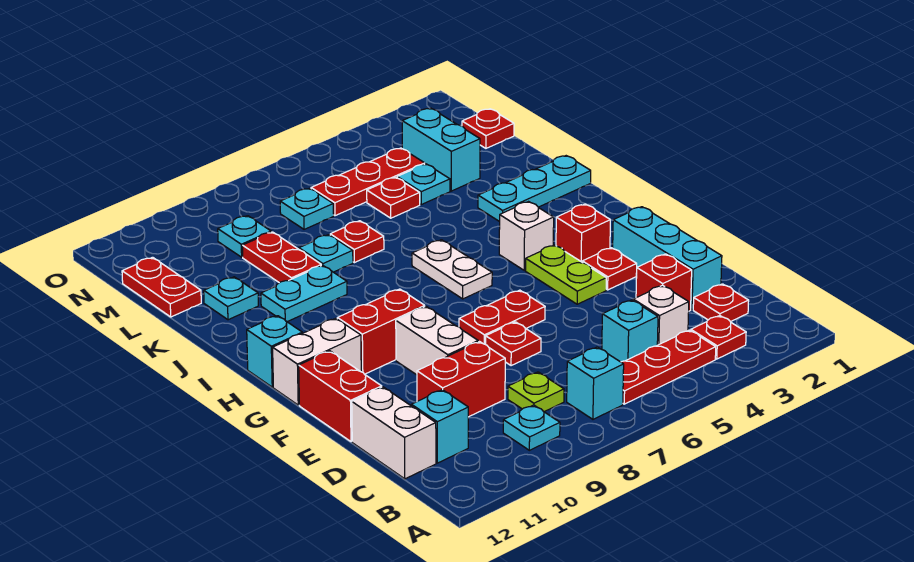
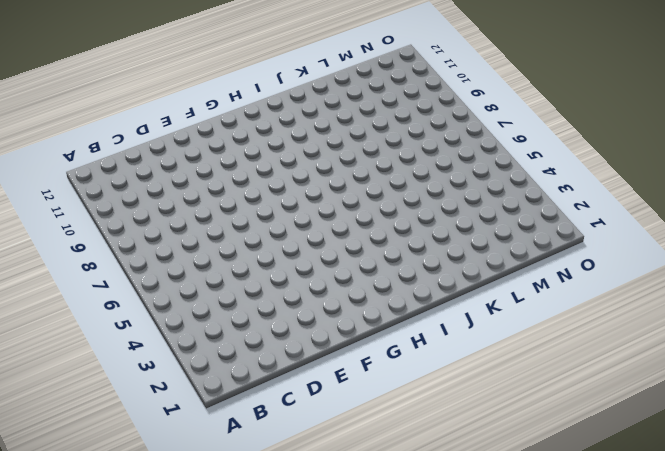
none -> red 1x1 plate [691,316,746,359]
none -> red 1x3 plate [621,330,716,404]
none -> cyan 1x1 brick [567,347,624,419]
none -> cyan 1x1 plate [503,405,560,450]

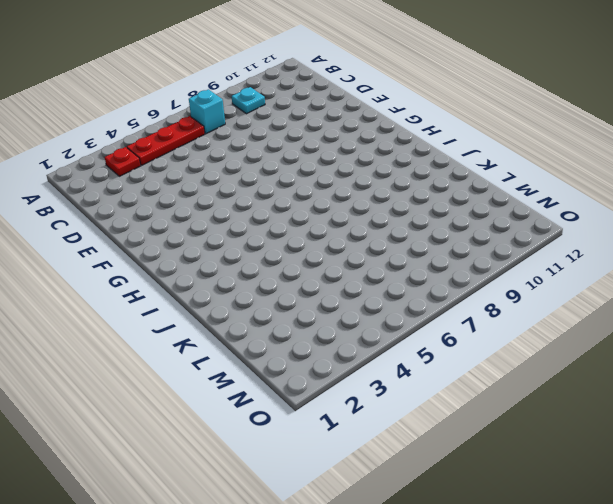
none -> red 1x1 plate [693,284,749,322]
none -> white 1x1 brick [633,285,689,345]
none -> cyan 1x1 brick [602,300,658,362]
none -> lime 1x1 plate [508,372,564,412]

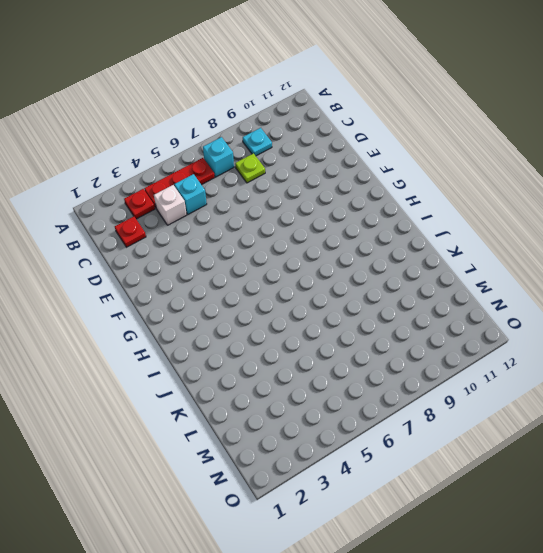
none -> cyan 1x1 brick [411,390,468,463]
none -> white 1x2 brick [352,387,436,479]
none -> cyan 1x3 brick [613,207,722,310]
none -> red 1x1 brick [636,254,692,311]

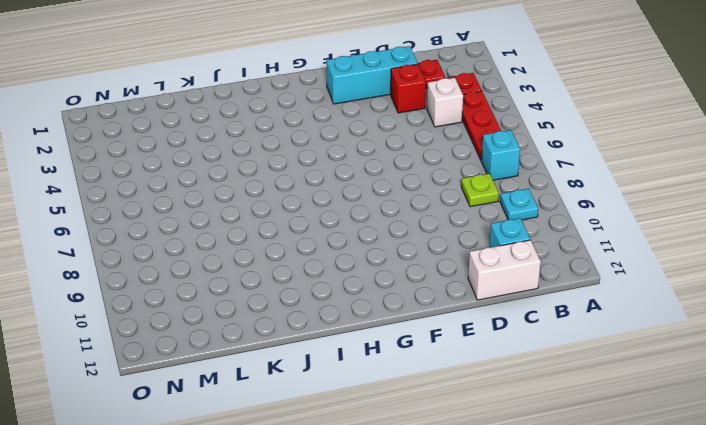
none -> cyan 1x1 brick [602,300,658,362]
none -> red 1x2 brick [417,342,505,417]
none -> red 1x1 plate [486,322,541,366]
none -> white 1x2 brick [396,307,478,375]

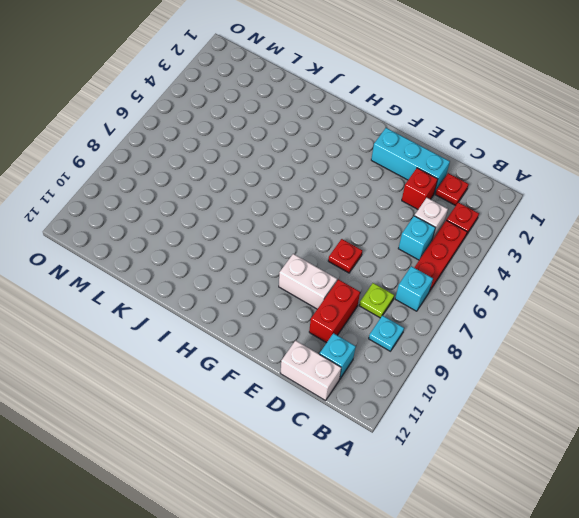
none -> red 1x2 brick [299,351,382,442]
none -> red 1x1 plate [582,248,637,290]
none -> lime 1x2 plate [526,245,606,304]
none -> red 1x2 plate [459,290,545,344]

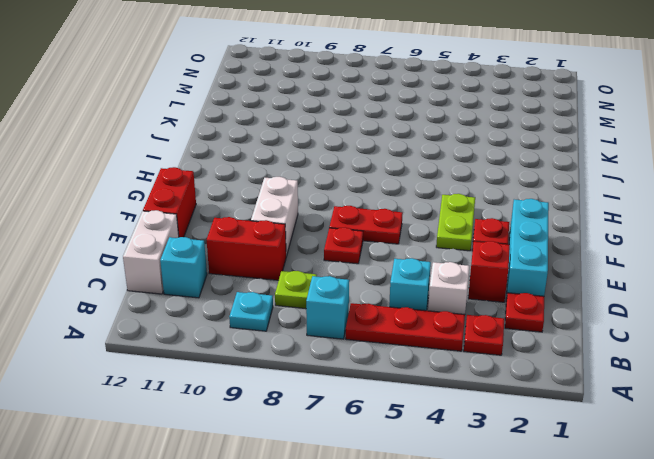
none -> red 1x1 brick [556,204,610,262]
none -> red 1x2 brick [337,289,425,374]
none -> white 1x2 brick [273,318,361,405]
none -> white 1x1 brick [499,202,554,270]

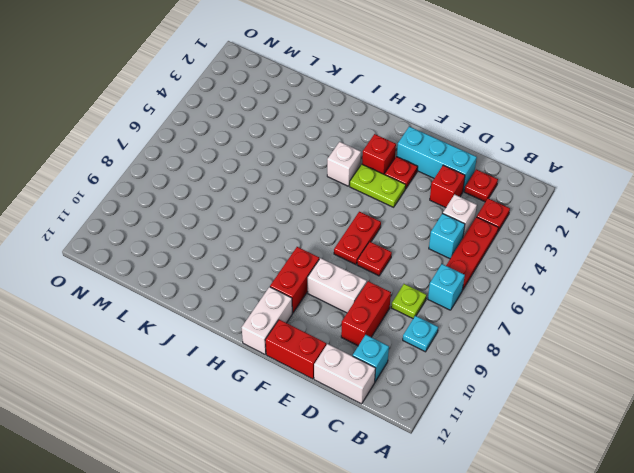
none -> white 1x2 plate [412,240,492,299]
none -> cyan 1x1 brick [247,316,302,387]
none -> cyan 1x3 plate [478,156,591,222]
none -> cyan 1x2 plate [261,265,347,322]

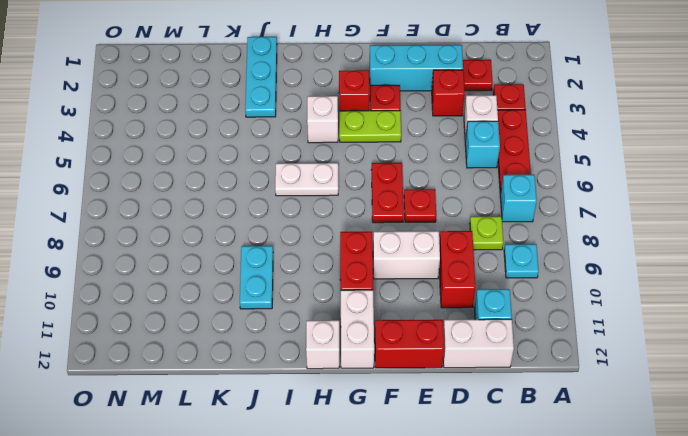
white 1x1 brick [306,320,339,369] -> cyan 1x1 brick [247,316,302,387]
none -> red 1x1 plate [330,221,384,263]
none -> cyan 1x1 plate [299,235,353,272]
none -> red 1x2 plate [242,232,321,283]
none -> cyan 1x1 plate [204,277,258,320]

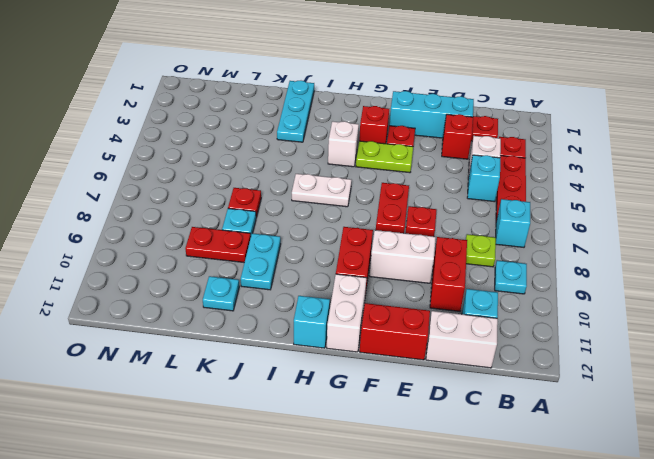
none -> cyan 1x2 brick [402,108,480,191]
none -> cyan 1x1 plate [397,164,450,204]
none -> red 1x1 plate [367,177,420,218]
none -> red 1x2 plate [122,257,201,317]

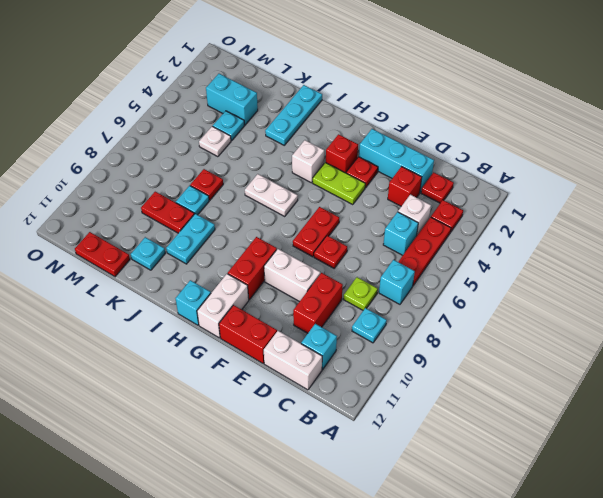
white 1x1 plate [199,126,231,157] -> red 1x1 plate [367,177,420,218]
none -> red 1x1 plate [462,109,514,148]
none -> red 1x3 plate [311,148,425,216]
none -> cyan 1x1 plate [280,188,334,229]
none -> cyan 1x1 plate [218,216,271,257]

